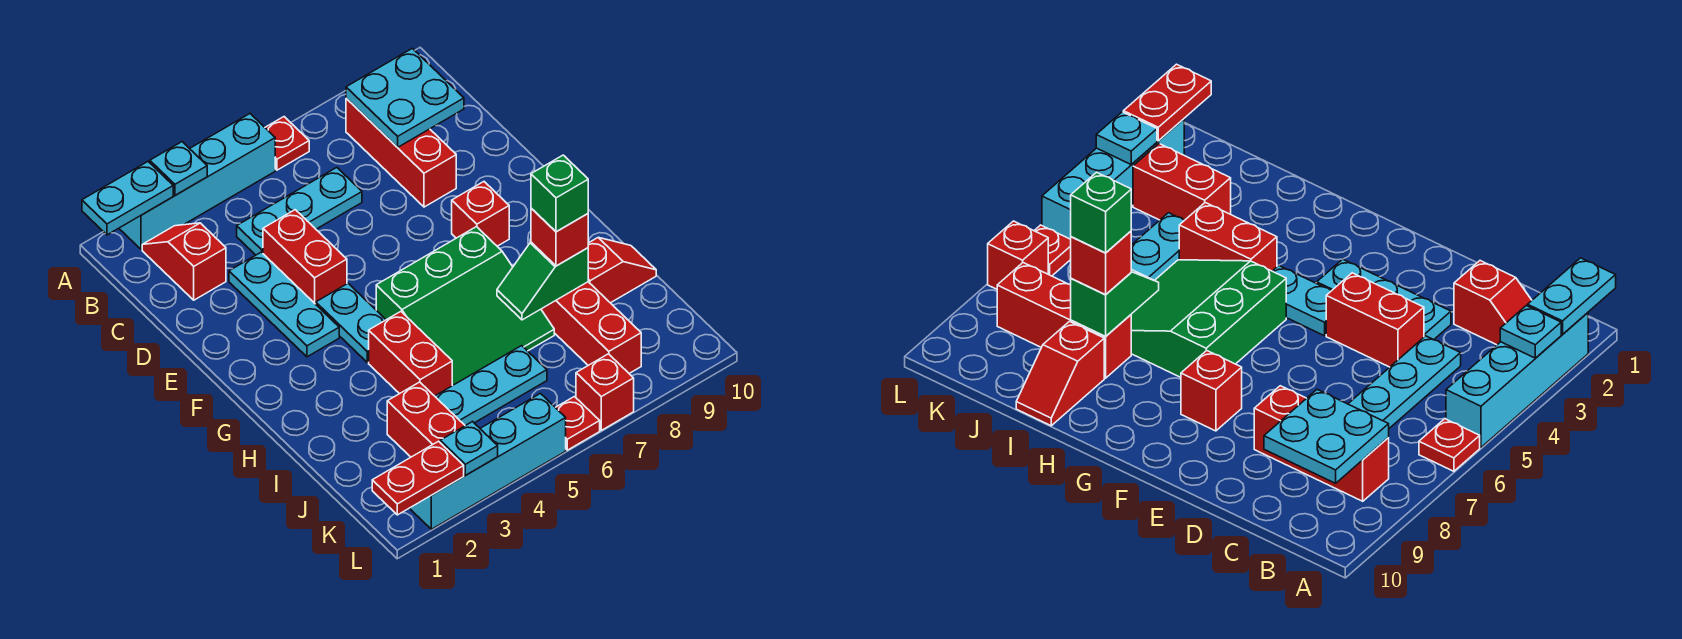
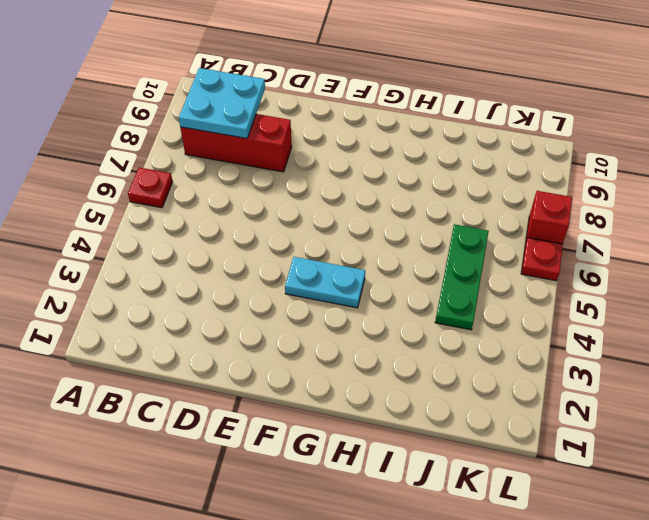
green 1x3 plate [435,224,489,330] -> cyan 1x3 plate [435,346,547,426]
none -> cyan 1x4 brick [119,114,275,249]
none -> red 1x2 slope [142,223,226,300]
none -> cyan 1x3 plate [237,168,362,255]

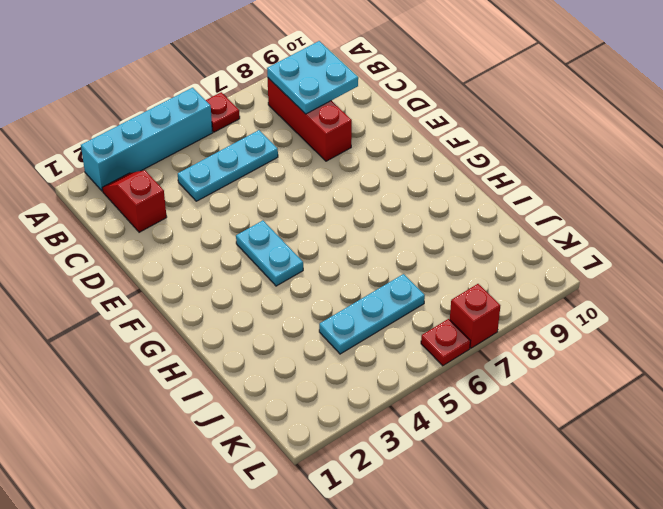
none -> cyan 1x3 plate [229,252,339,357]
none -> red 1x2 brick [263,210,347,304]
none -> red 1x1 brick [452,182,509,246]

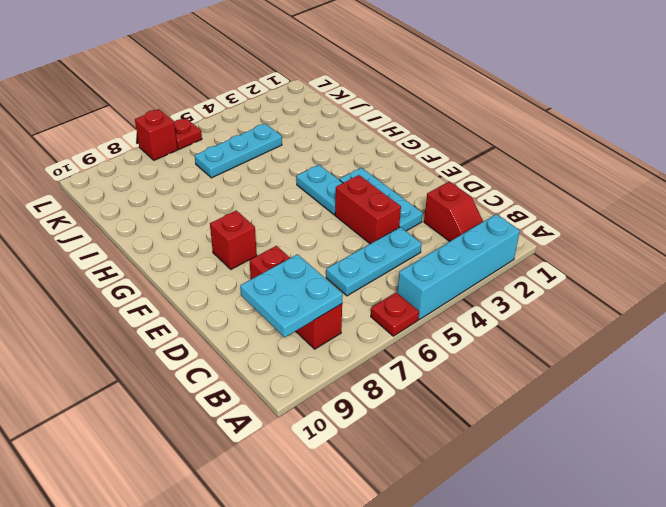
none -> green 3x3 slope [376,227,554,386]
none -> red 1x2 brick [369,312,452,396]
none -> red 1x3 brick [541,282,641,373]

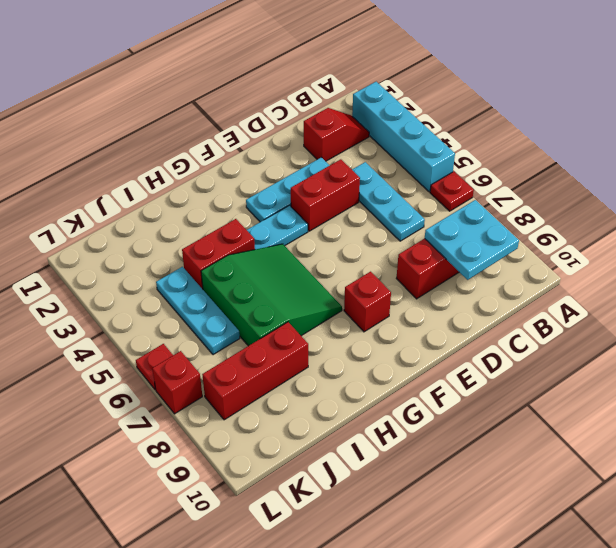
green 3x3 slope [201,244,342,346] -> green 3x3 slope turned to [376,227,554,386]
none -> red 1x2 slope [588,238,656,303]
none -> red 1x2 brick [387,382,465,457]
none -> cyan 1x4 brick [410,394,566,529]

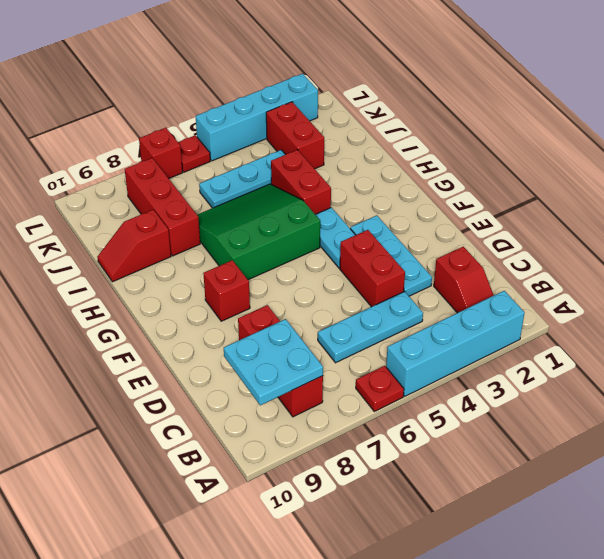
none -> cyan 1x2 plate [82,162,173,235]
none -> cyan 1x1 plate [150,142,207,195]
none -> green 1x2 slope [497,242,588,320]

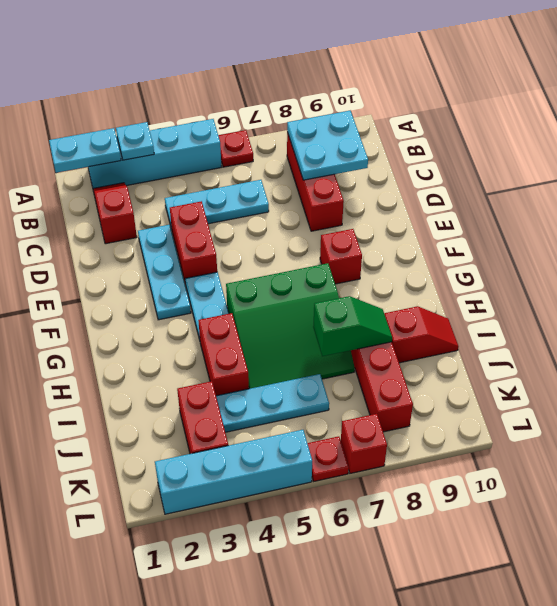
green 1x2 slope [313,296,392,356] -> green 1x2 slope turned to [497,242,588,320]
none -> red 1x2 plate [372,441,464,515]
none -> cyan 1x1 plate [440,422,498,475]
none -> red 1x1 brick [531,208,588,266]

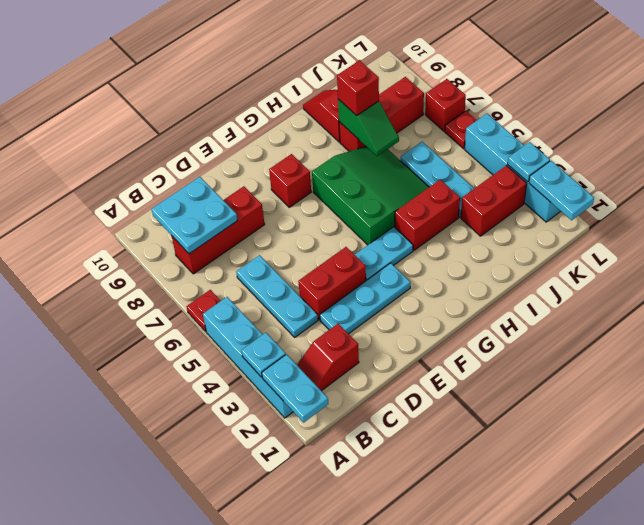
cyan 1x2 plate [529,161,594,220] -> red 1x2 plate [372,441,464,515]
none -> green 1x1 brick [531,155,588,232]

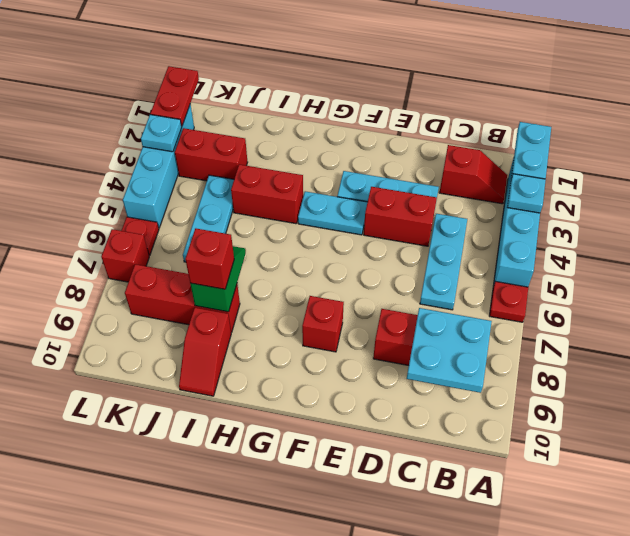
none -> green 3x3 slope [376,227,554,386]
none -> green 1x1 brick [531,155,588,232]

